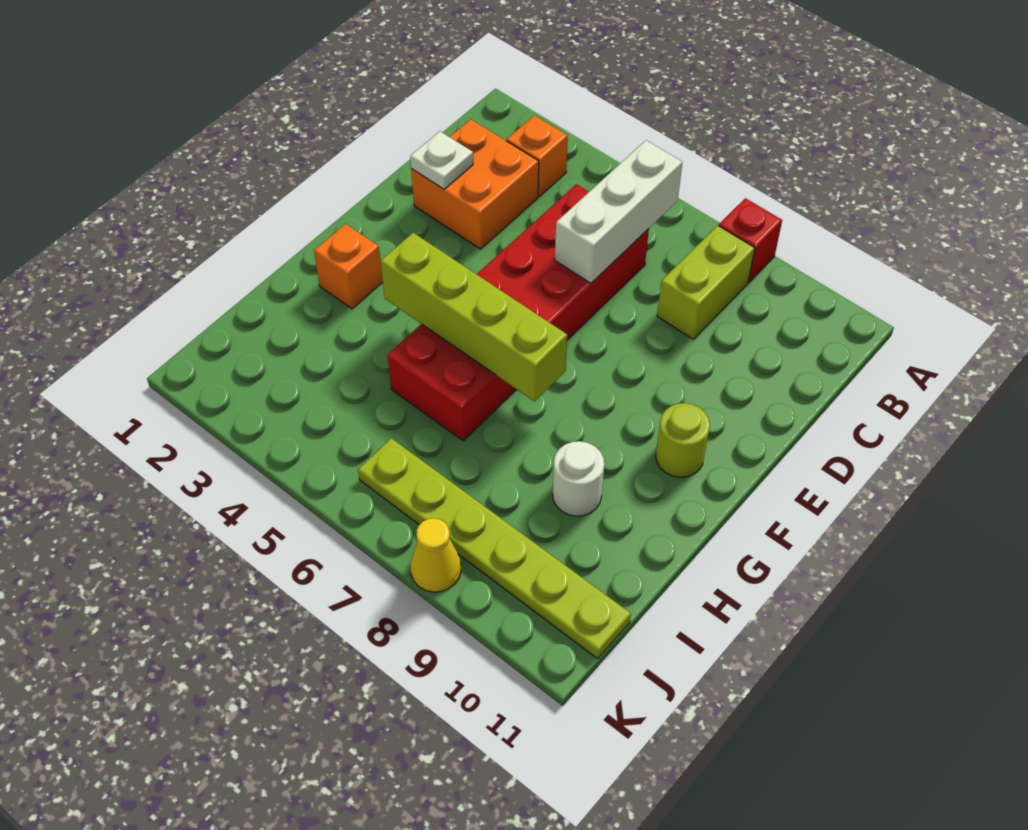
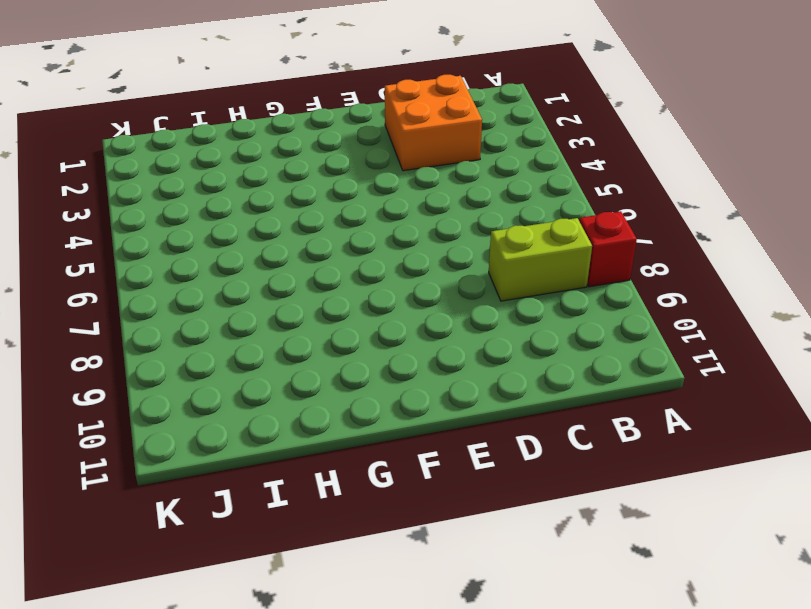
none -> orange 1x1 brick [507,115,568,196]
none -> red 2x6 brick [387,184,649,441]
none -> lime 1x1 round brick [656,403,710,477]

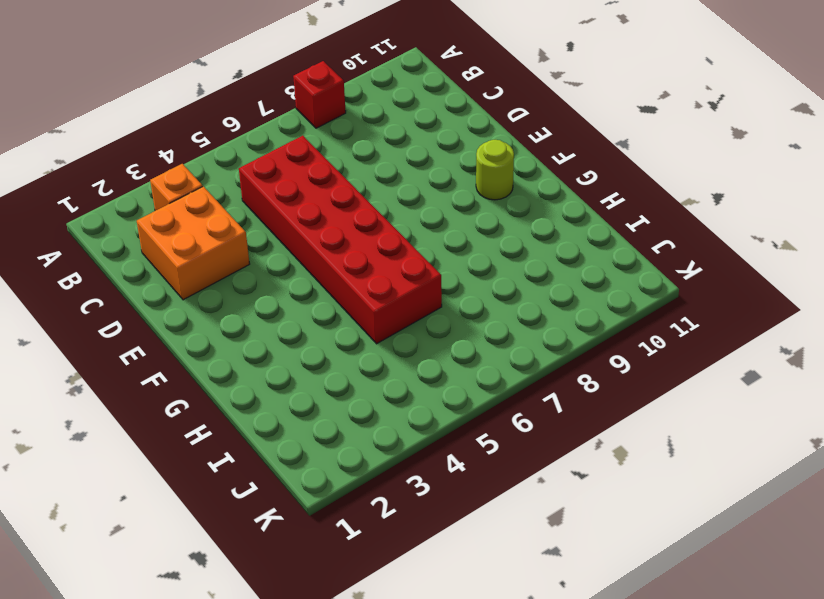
none -> lime 1x2 brick [657,225,755,339]
none -> orange 1x1 brick [314,224,383,309]
none -> white 1x1 round brick [553,441,604,516]

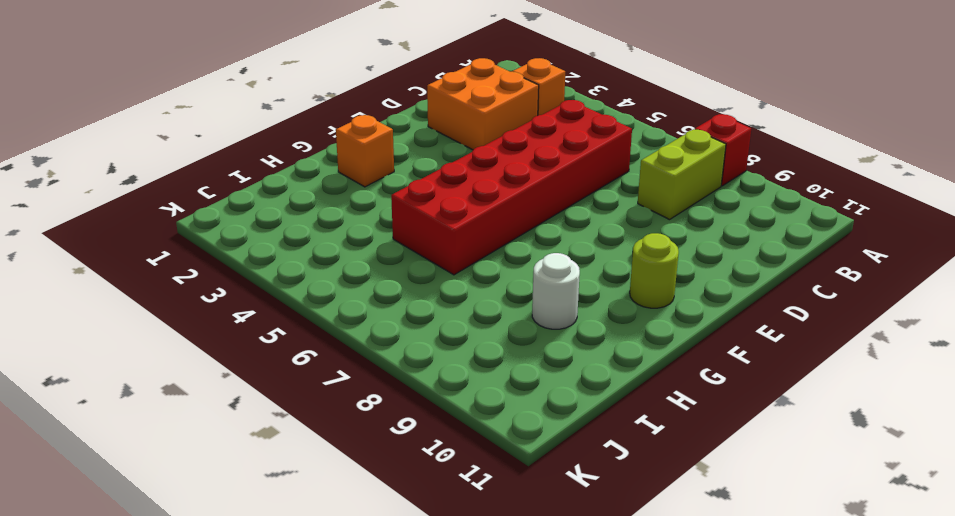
none -> lime 1x6 plate [358,438,631,659]
none -> yellow 1x1 cone [410,518,461,592]
none -> white 1x3 brick [555,140,683,283]

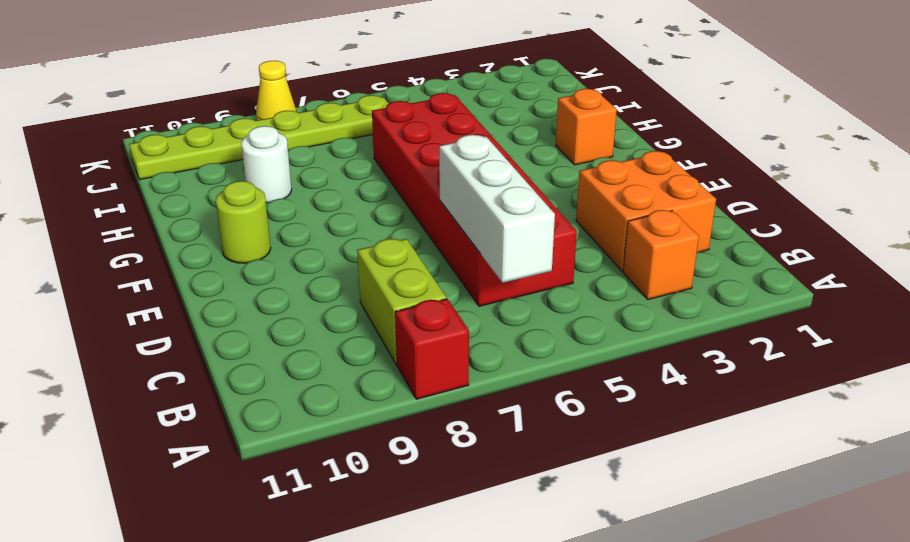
none -> white 1x1 plate [410,131,473,189]
none -> lime 1x4 brick [381,233,567,401]

